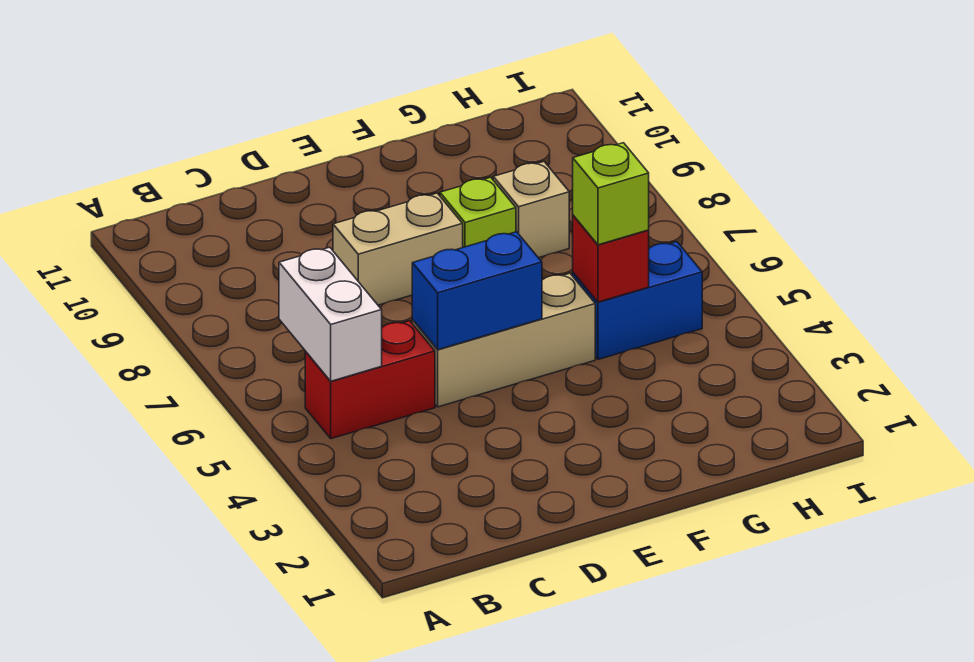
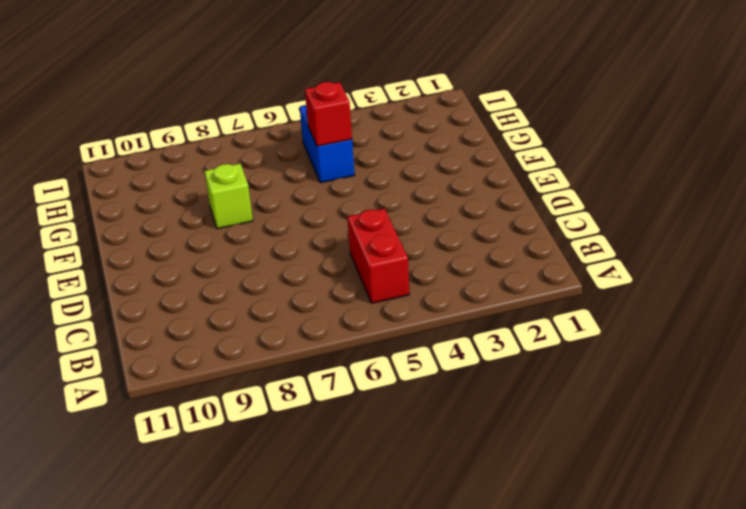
none -> tan 1x3 brick [412,273,595,407]
none -> tan 1x2 brick [333,193,463,305]

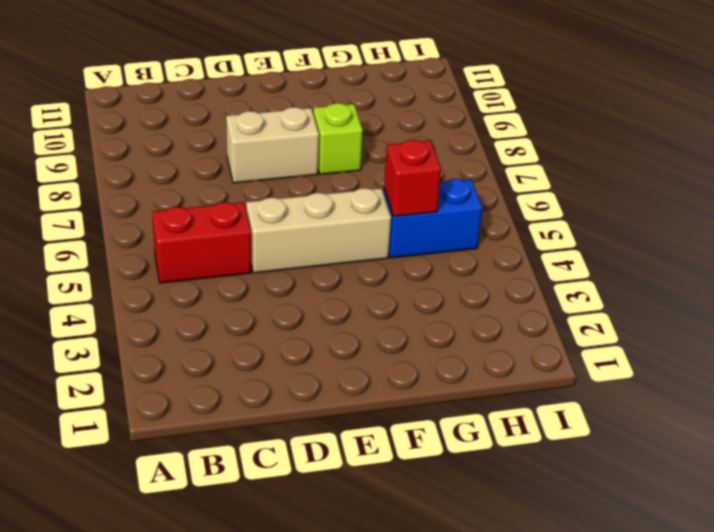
none -> tan 1x1 brick [493,162,569,258]
none -> white 1x2 brick [279,247,382,381]

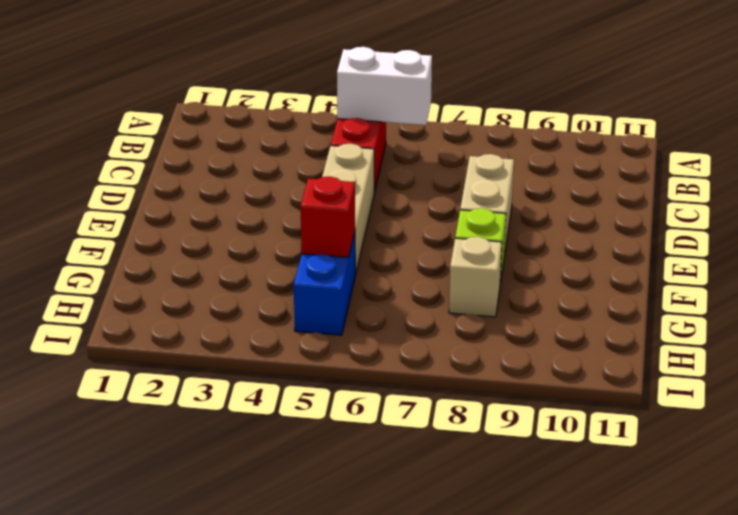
none -> blue 1x2 brick [412,232,542,350]
none -> lime 1x1 brick [573,143,649,245]

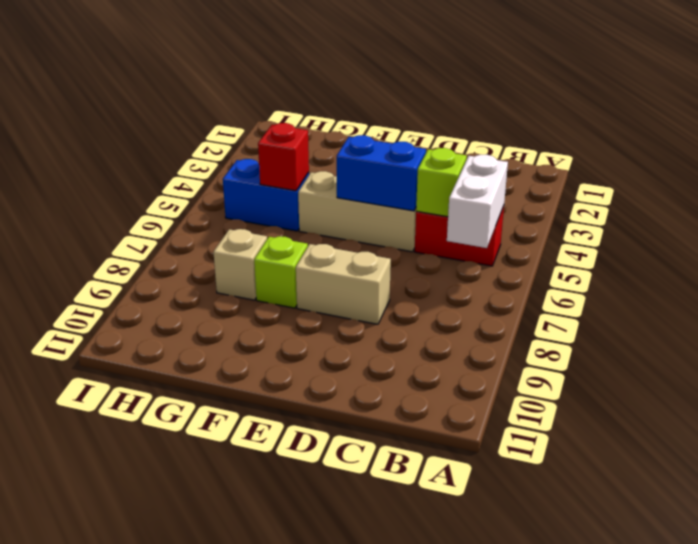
lime 1x1 brick [416,148,467,217] -> lime 1x1 brick moved to [573,143,649,245]

